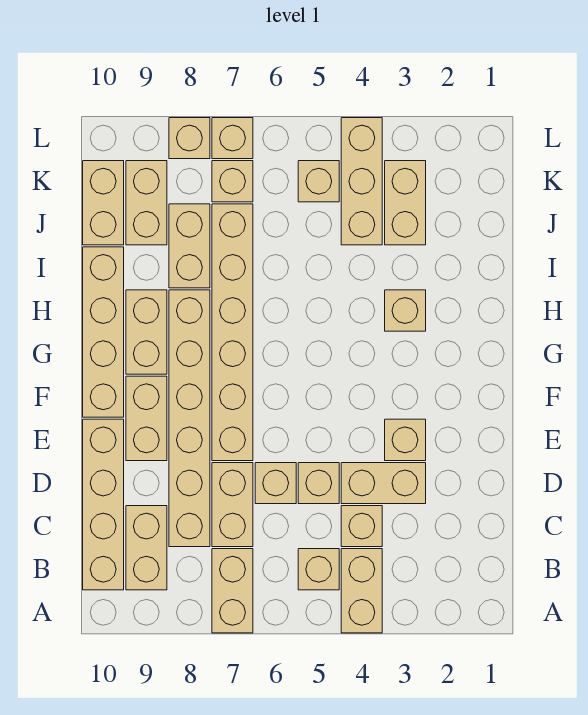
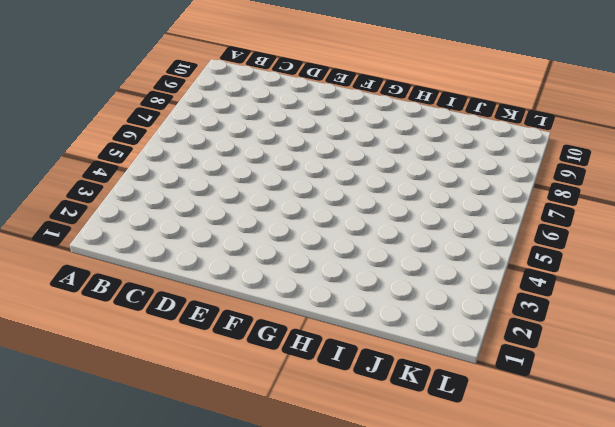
none -> tan 1x2 brick [341,549,382,633]
none -> tan 1x2 brick [212,549,253,633]
none -> tan 1x1 brick [298,549,339,590]

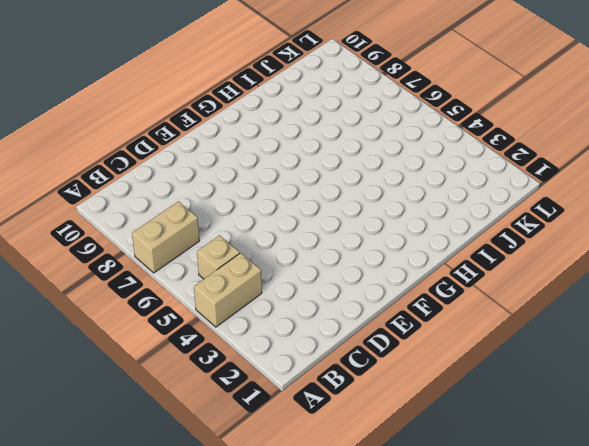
none -> tan 1x2 brick [126,506,167,590]
none -> tan 1x4 brick [83,419,124,590]
none -> tan 1x1 brick [341,506,382,547]

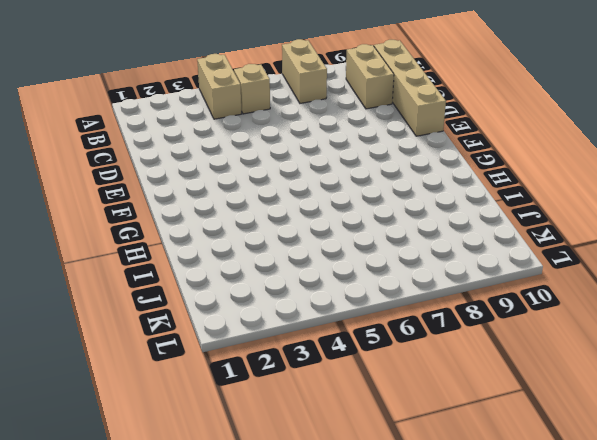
none -> tan 1x1 brick [341,506,382,547]
none -> tan 1x2 brick [212,463,253,547]
none -> tan 1x6 brick [169,290,210,547]

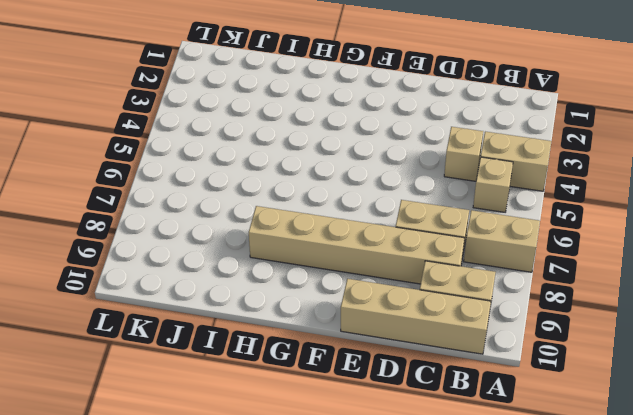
none -> tan 1x2 brick [341,463,426,504]
none -> tan 1x1 brick [298,463,339,504]
none -> tan 1x1 brick [255,463,296,504]

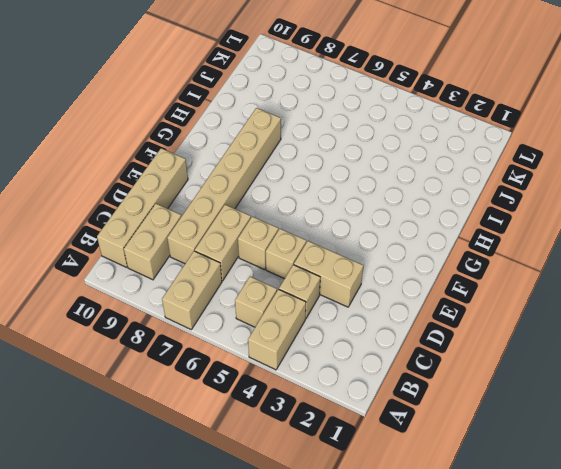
none -> tan 1x1 brick [385,419,426,461]
none -> tan 1x6 brick [212,204,253,461]
none -> tan 1x2 brick [126,376,167,461]

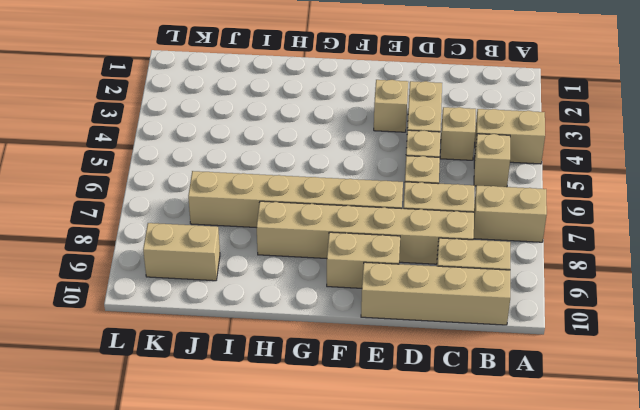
none -> tan 1x4 brick [83,247,124,417]
none -> tan 1x2 brick [126,290,167,374]
none -> tan 1x1 brick [385,290,426,331]

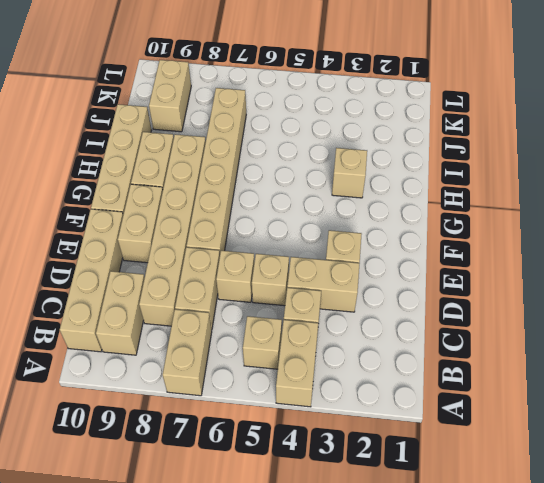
none -> tan 1x2 brick [169,204,210,288]
none -> tan 1x2 brick [385,161,426,245]
none -> tan 1x3 brick [341,118,382,245]

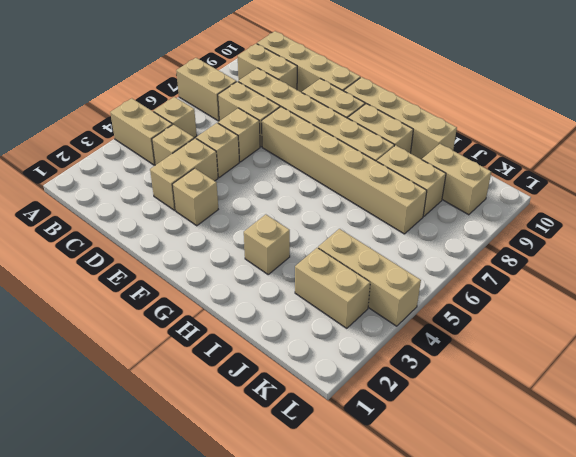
none -> tan 1x2 brick [83,161,124,245]
none -> tan 1x1 brick [298,161,339,202]
none -> tan 1x1 brick [212,161,253,202]

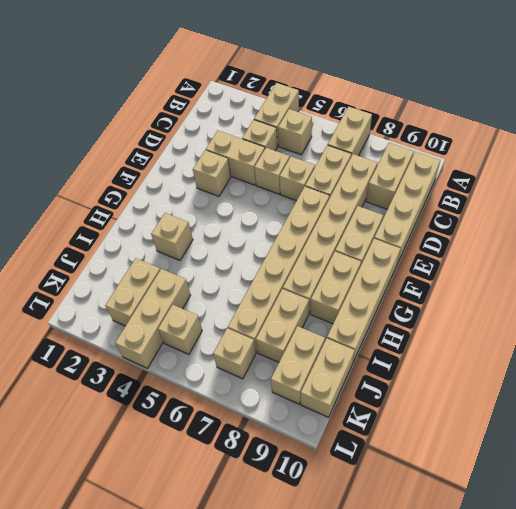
none -> tan 1x1 brick [212,118,253,159]
none -> tan 1x1 brick [169,118,210,159]

